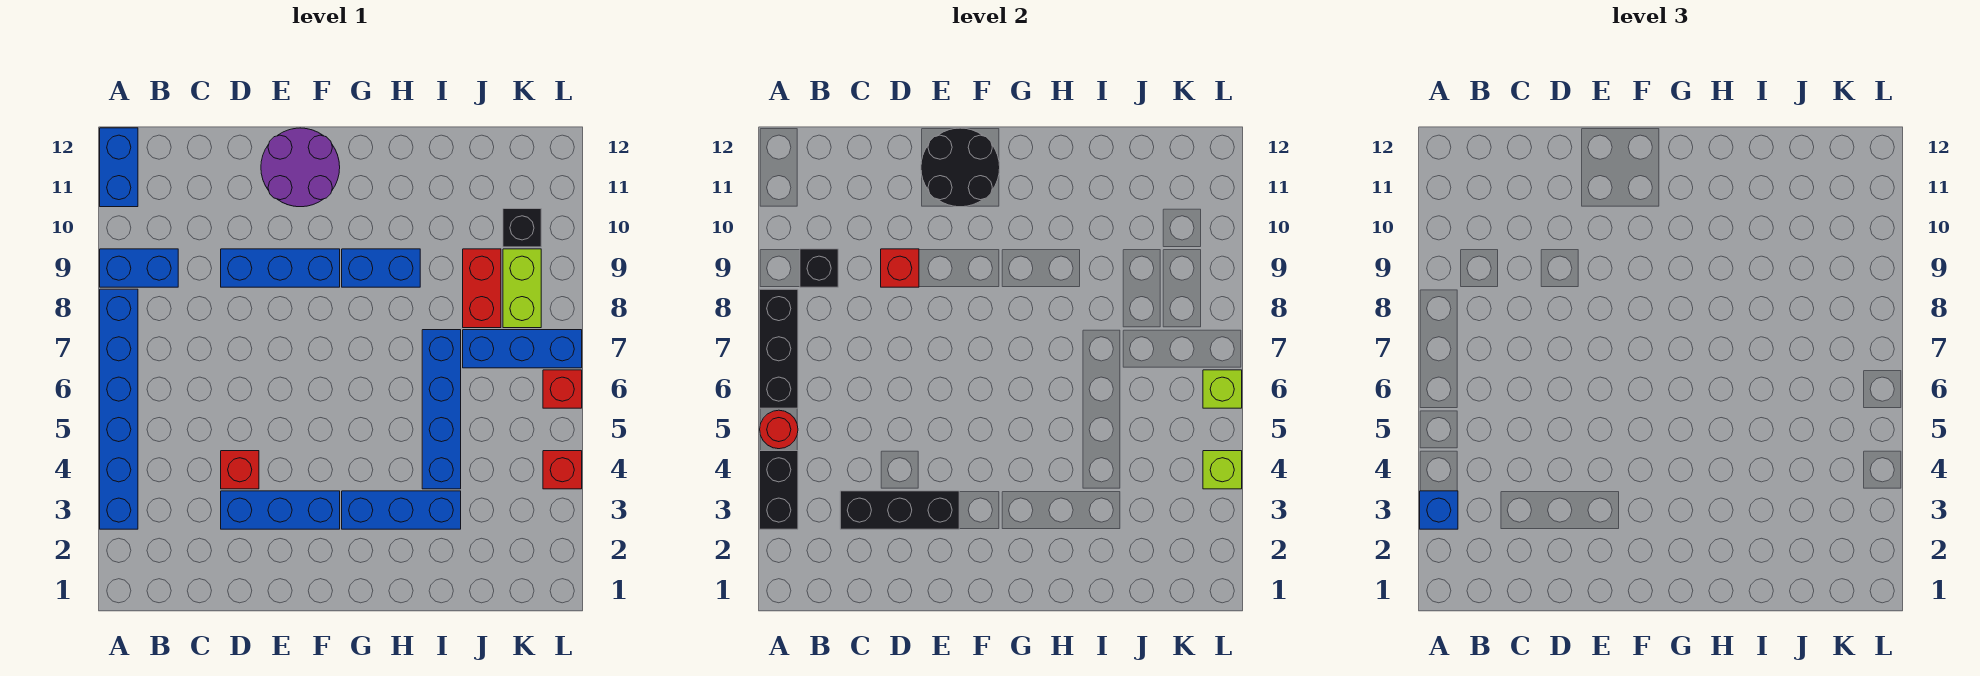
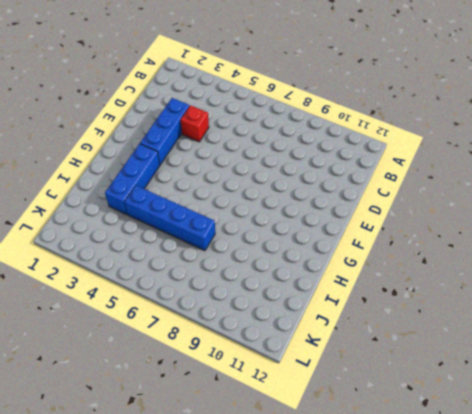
none -> blue 1x6 brick [100,289,138,529]
none -> blue 1x2 brick [100,249,178,287]
none -> blue 1x2 brick [100,128,138,207]

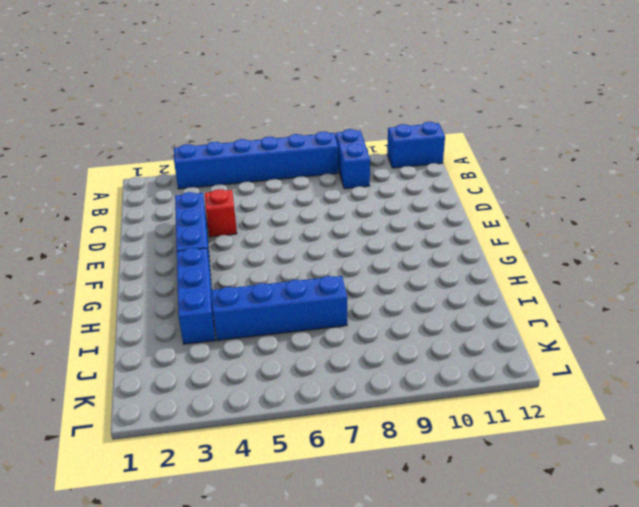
none -> blue 1x3 brick [221,249,340,287]
none -> purple 2x2 round brick [261,128,340,207]
none -> blue 1x2 brick [342,249,420,287]

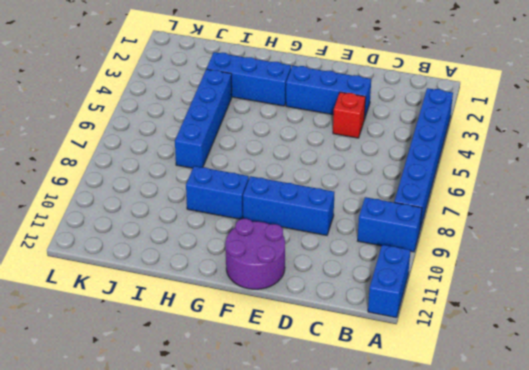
none -> blue 1x3 brick [463,330,582,368]
none -> red 1x2 brick [463,249,501,328]
none -> lime 1x2 brick [503,249,541,328]

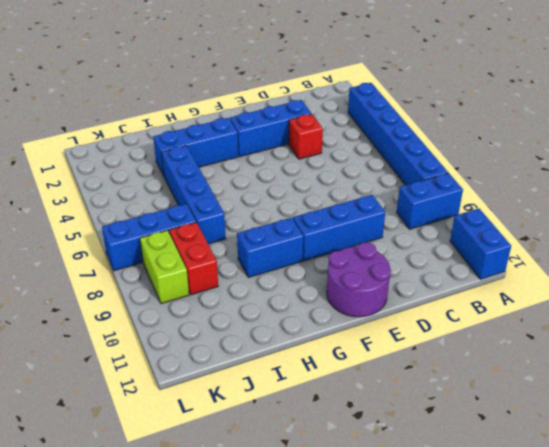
none -> black 1x1 brick [503,209,541,247]
none -> red 1x1 brick [543,451,582,489]
none -> red 1x1 brick [543,370,582,408]

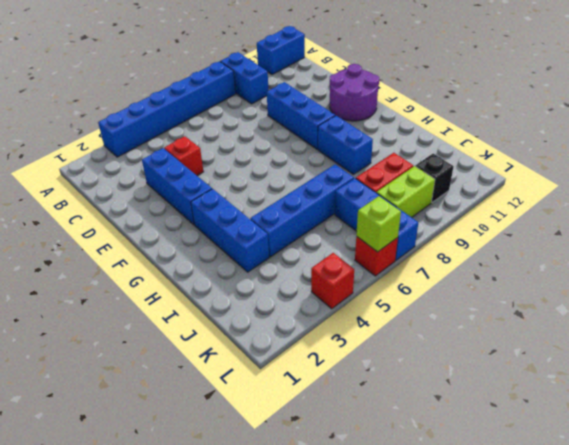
none -> black 1x2 brick [760,451,798,529]
none -> red 1x1 round brick [760,410,798,449]
none -> black 1x3 brick [760,289,798,408]

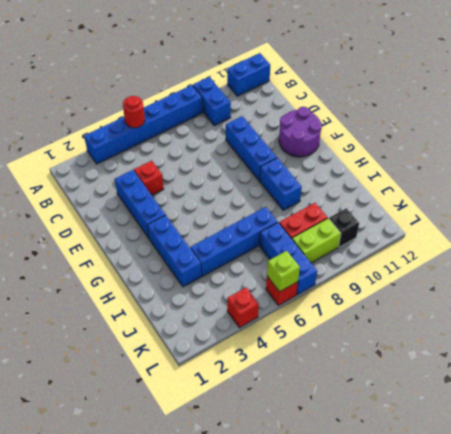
none -> black 1x2 brick [760,451,798,529]
none -> black 1x3 brick [760,289,798,408]
none -> black 1x1 brick [800,249,838,287]

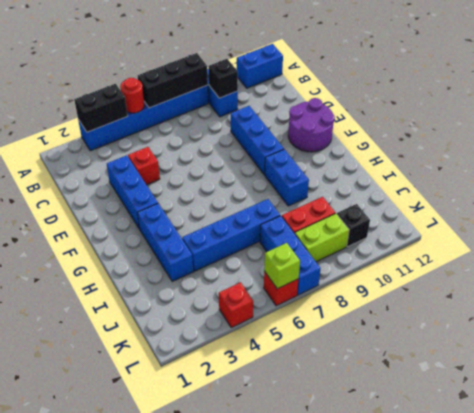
none -> black 1x3 brick [840,491,959,529]
none -> red 1x1 brick [881,249,919,287]
none -> black 2x2 round brick [921,128,1000,207]

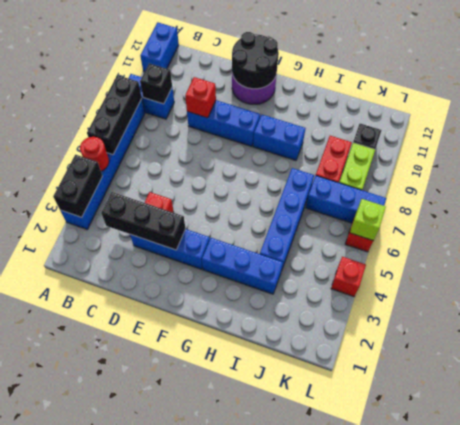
none -> lime 1x1 brick [1203,451,1242,489]
none -> blue 1x1 brick [1420,491,1458,529]

